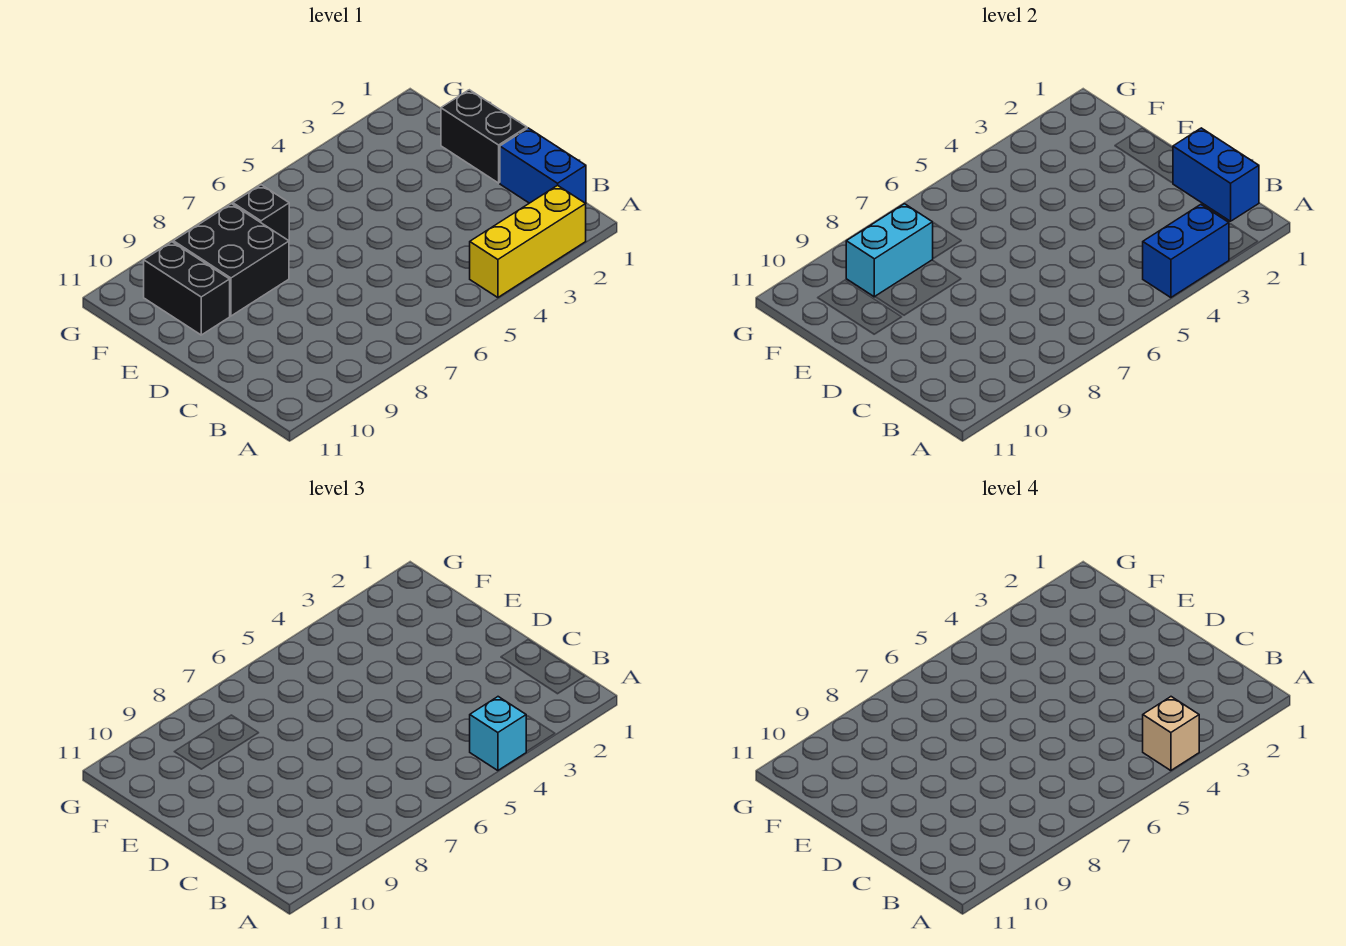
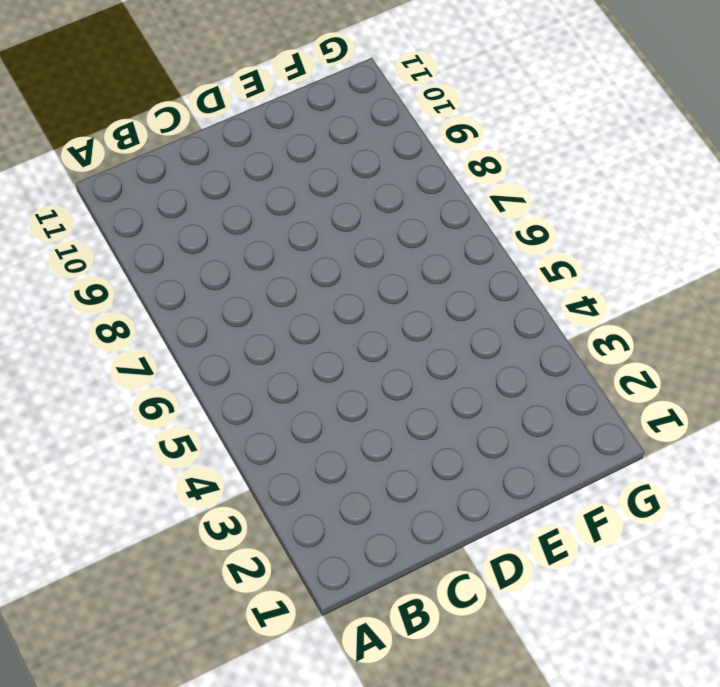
none -> yellow 1x3 brick [470,185,586,298]
none -> blue 1x2 brick [500,128,586,203]

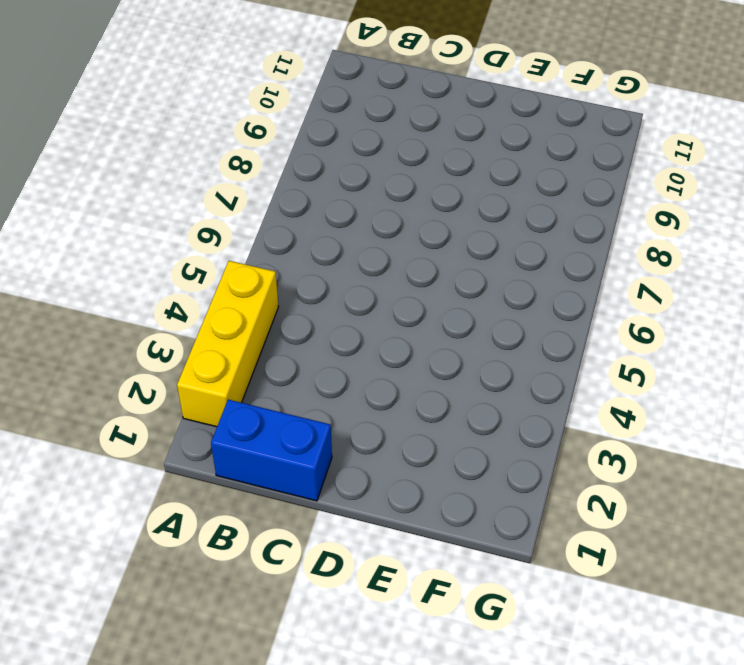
none -> black 1x2 brick [441,90,527,183]
none -> black 2x2 brick [173,204,289,316]

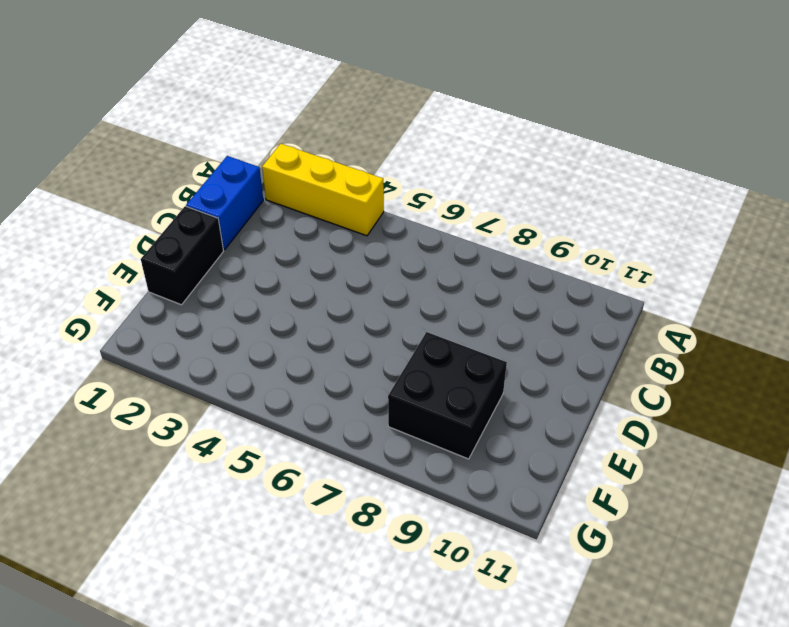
none -> black 1x2 brick [144,242,230,335]
none -> black 1x1 brick [233,185,289,241]

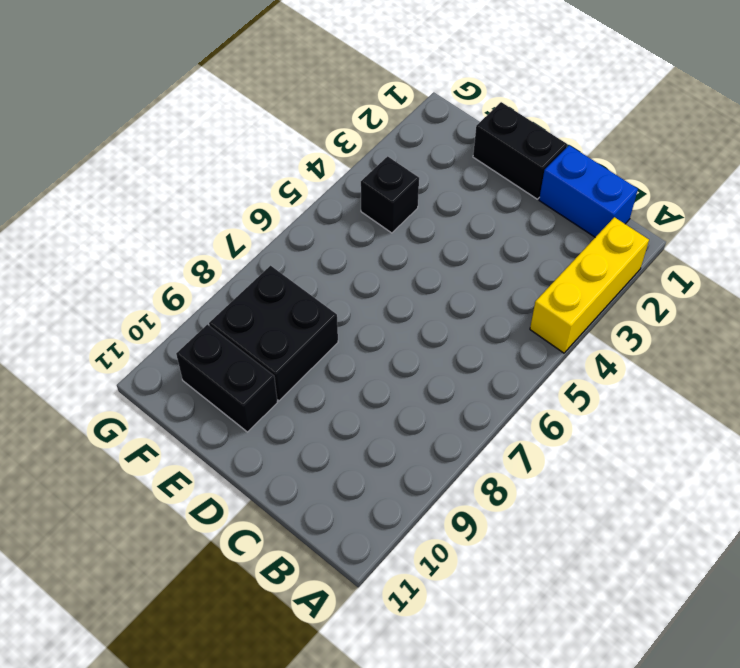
black 1x1 brick [361,156,419,233] -> black 1x1 brick moved to [233,185,289,241]
none -> blue 1x2 brick [1143,205,1229,298]
none -> blue 1x2 brick [1173,128,1259,221]

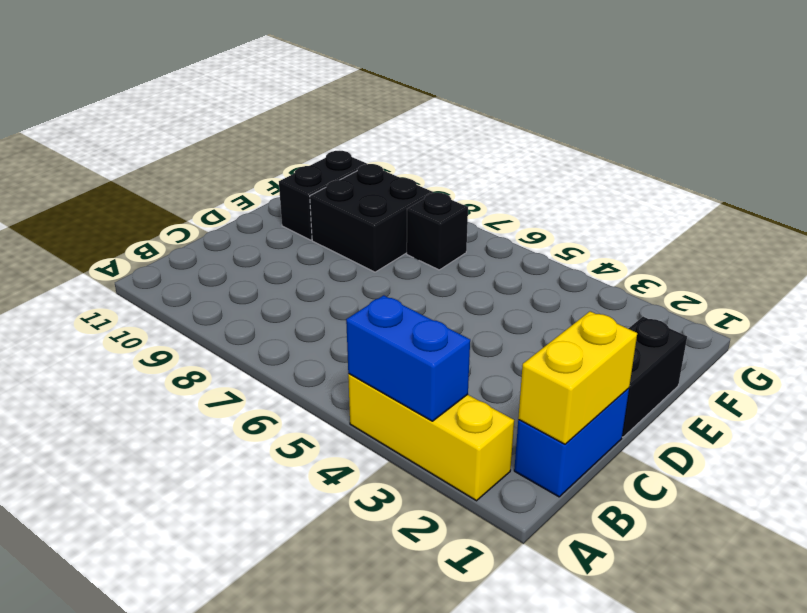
yellow 1x2 brick [518,311,637,444] -> blue 1x2 brick [1173,128,1259,221]
none -> cyan 1x2 brick [846,204,933,297]
none -> cyan 1x1 brick [470,697,526,771]

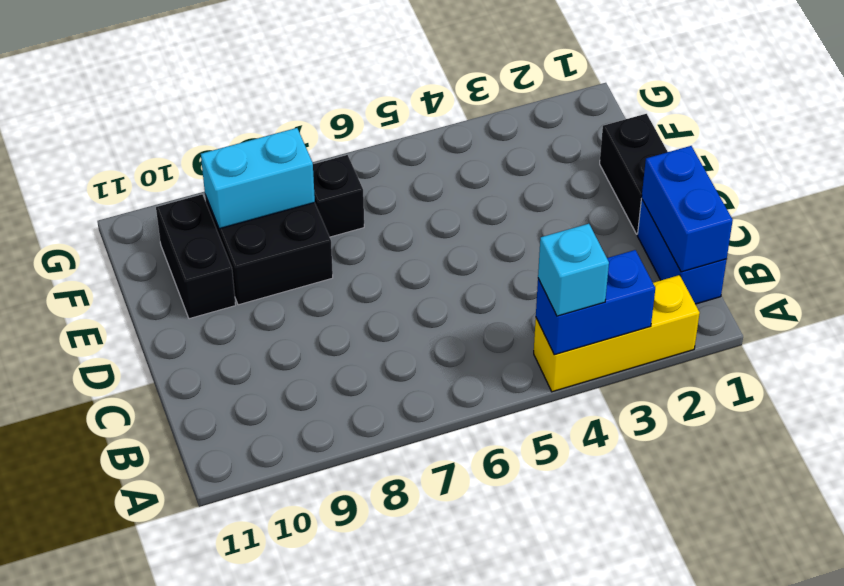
none -> tan 1x1 brick [1143,697,1199,771]

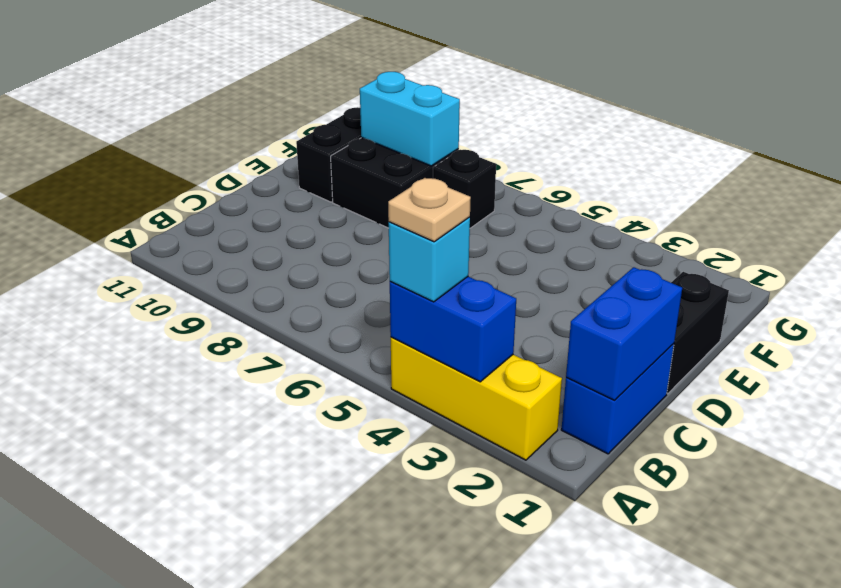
tan 1x1 plate [388,178,471,242] -> tan 1x1 brick [1143,697,1199,771]

